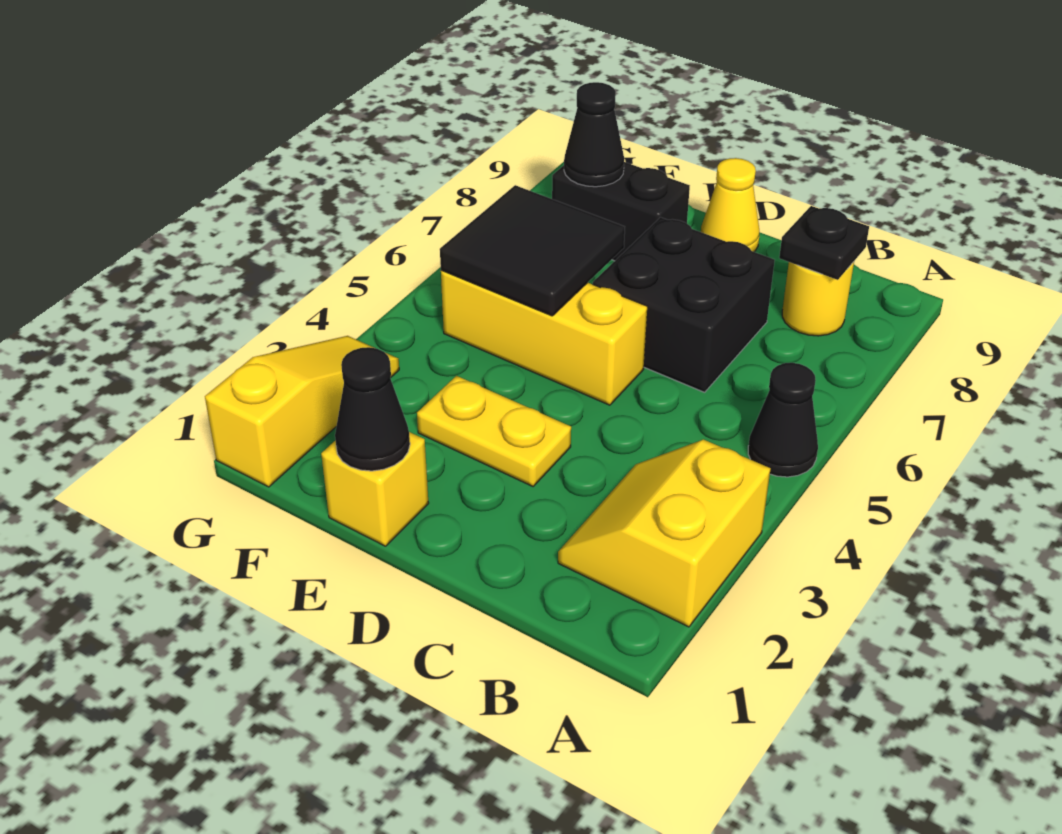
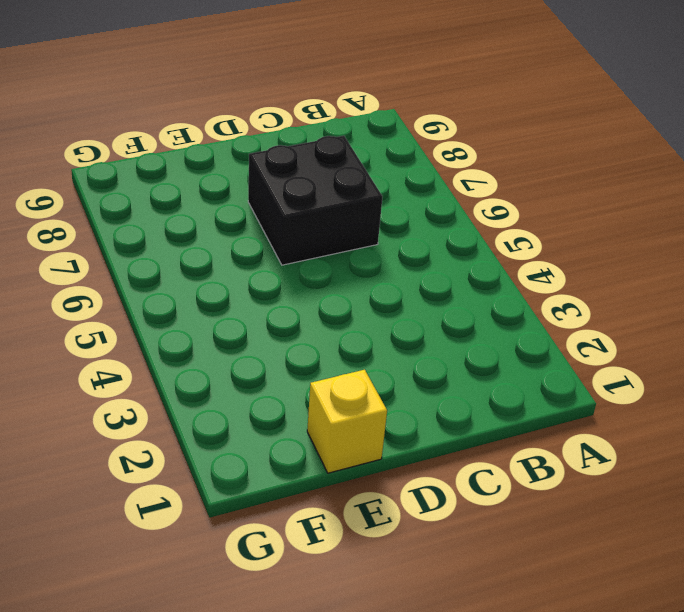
none -> yellow 2x2 slope [558,440,771,627]
none -> black 1x1 cone [748,363,818,477]
none -> yellow 1x1 round brick [782,262,854,336]

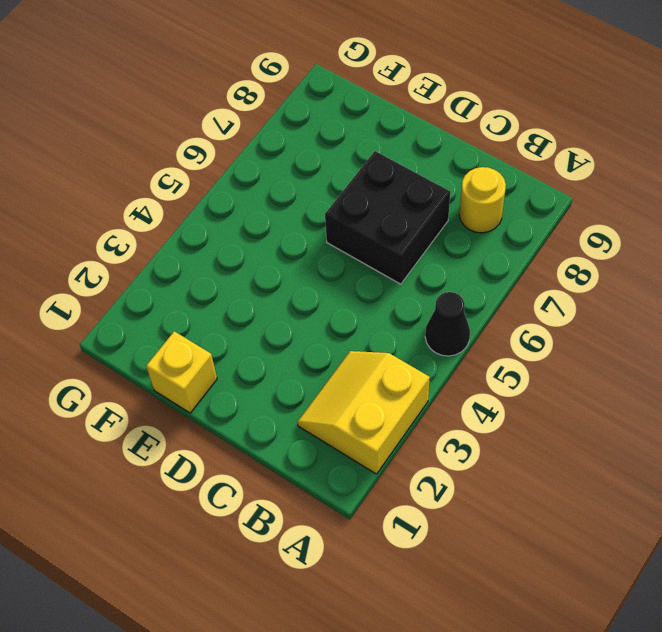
none -> yellow 1x2 plate [417,376,571,486]
none -> yellow 1x3 brick [441,270,647,405]
none -> yellow 1x1 cone [701,158,759,252]

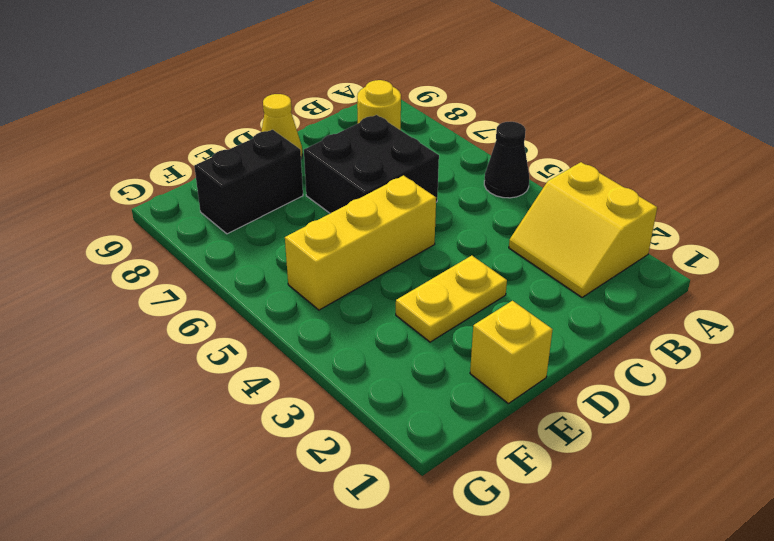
none -> yellow 1x3 slope [205,336,399,487]
none -> black 1x1 plate [779,206,869,280]
none -> black 1x1 cone [335,347,410,471]

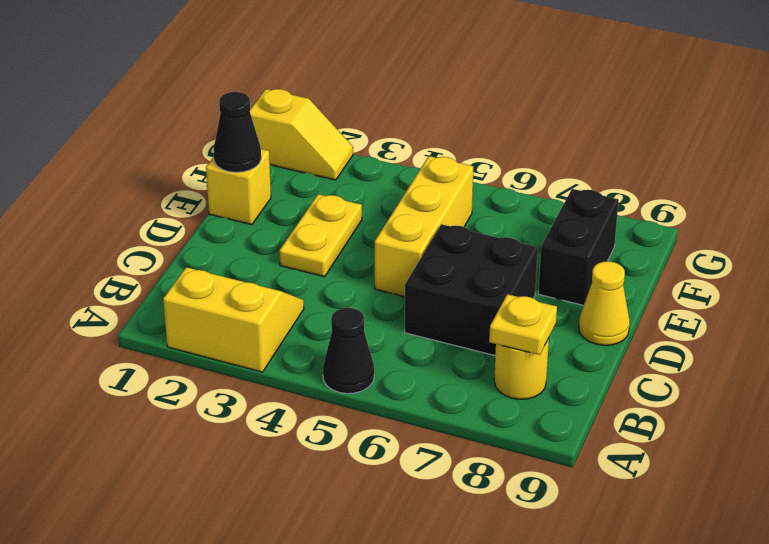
yellow 1x1 plate [489,294,557,355] -> black 1x1 plate [779,206,869,280]
yellow 1x2 slope [250,89,353,180] -> yellow 1x3 slope [205,336,399,487]
none -> black 2x2 tile [440,185,625,316]
none -> black 1x1 cone [564,82,624,187]

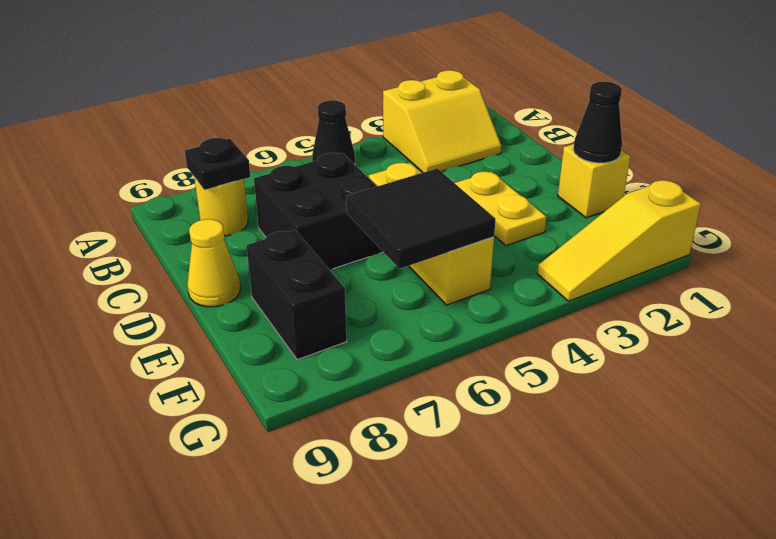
none -> black 1x1 cone [564,82,624,187]

